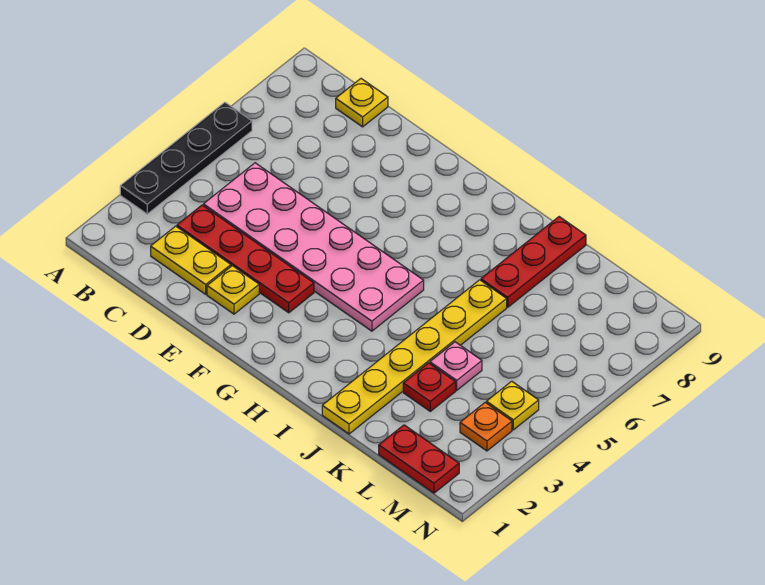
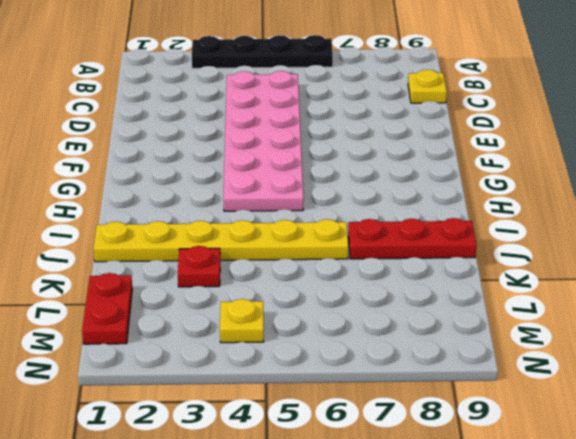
none -> yellow 1x2 plate [151,226,231,294]
none -> red 1x4 plate [177,205,314,313]
none -> yellow 1x1 plate [207,266,259,314]

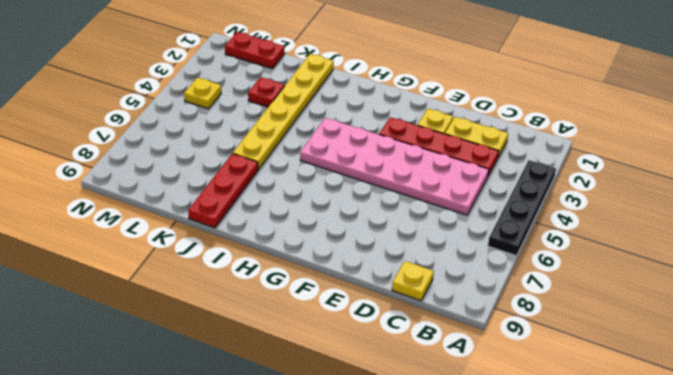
none -> pink 1x1 plate [430,342,482,390]
none -> orange 1x1 plate [460,402,512,451]

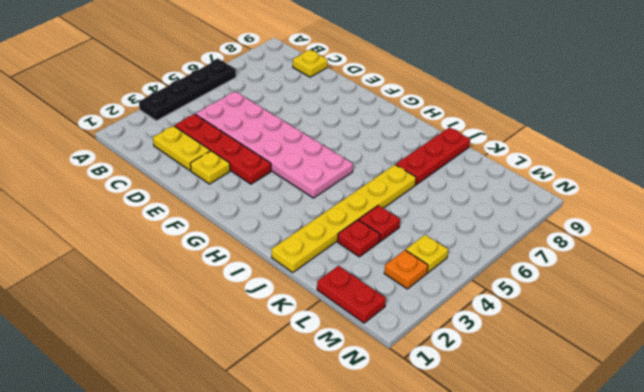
red 1x1 plate [359,205,400,241] -> pink 1x1 plate [430,342,482,390]

